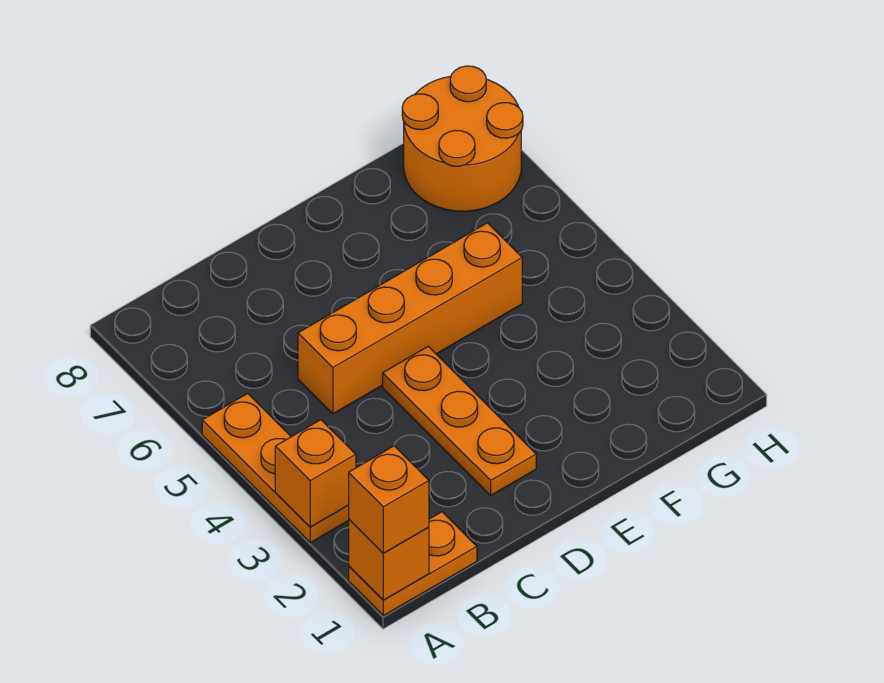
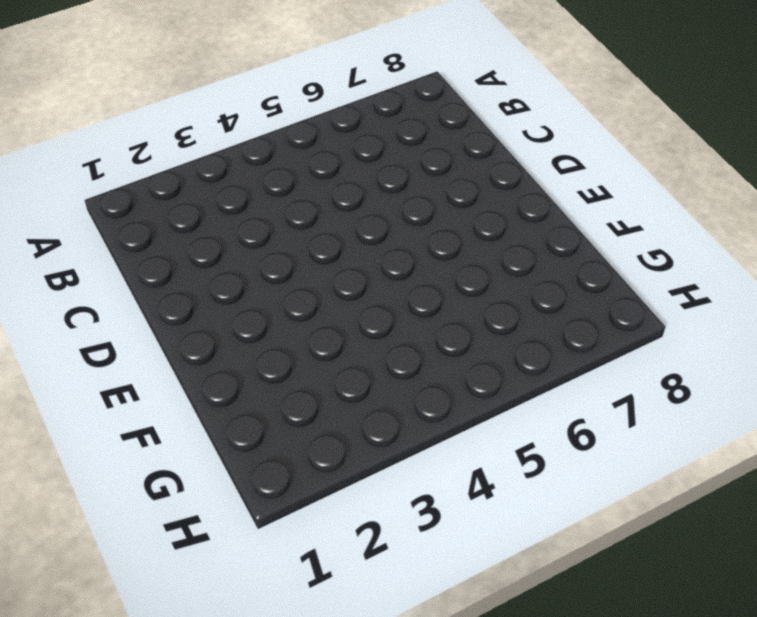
none -> orange 1x2 plate [349,512,477,616]
none -> orange 1x3 plate [202,394,349,542]

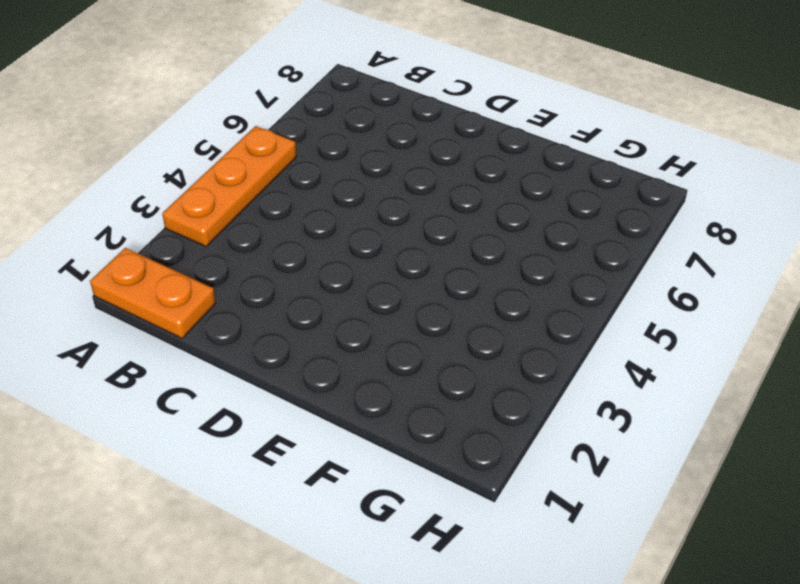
none -> orange 1x4 brick [298,223,522,414]
none -> orange 1x3 plate [383,346,536,495]

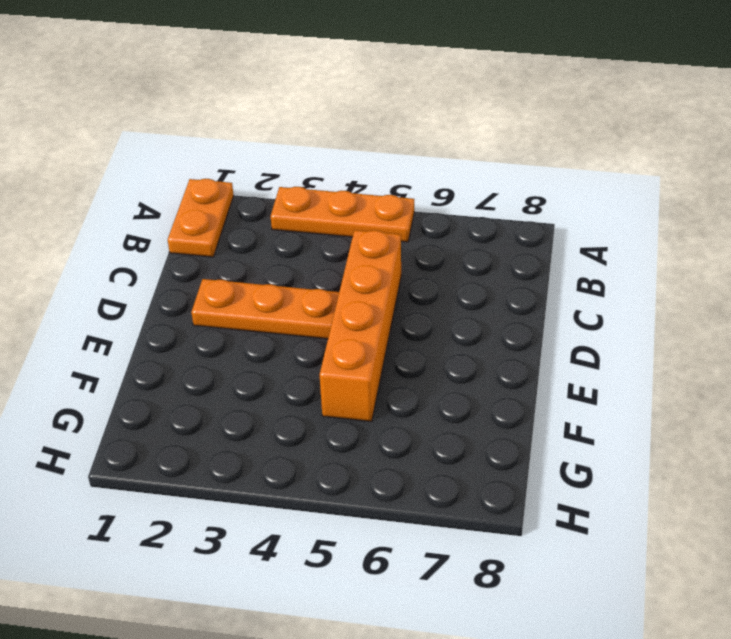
none -> orange 2x2 round brick [402,66,523,211]
none -> orange 1x1 brick [349,520,429,600]

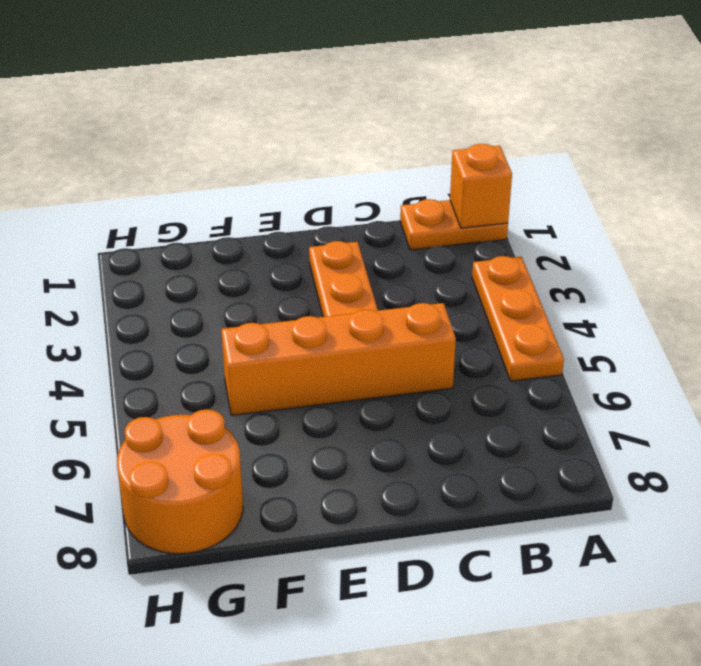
none -> orange 1x1 brick [275,420,356,527]
none -> orange 1x1 brick [349,446,429,553]

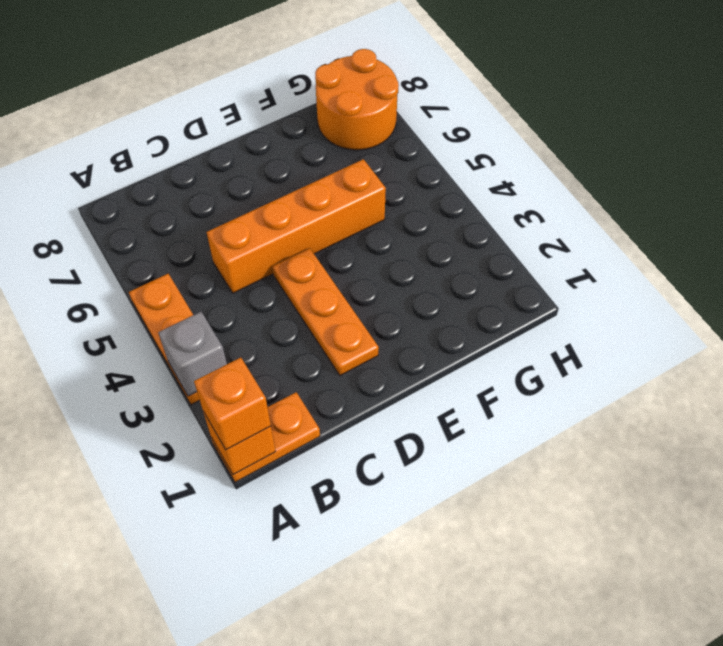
grey 1x1 brick [158,312,227,396] -> orange 1x1 brick [275,420,356,527]

